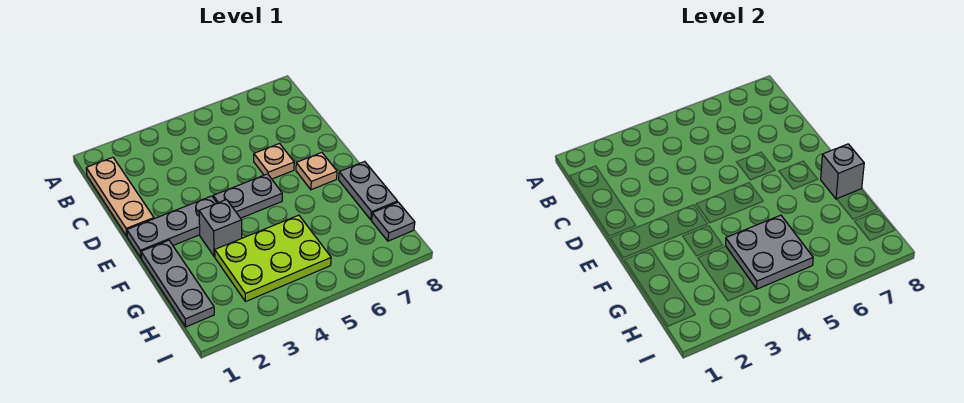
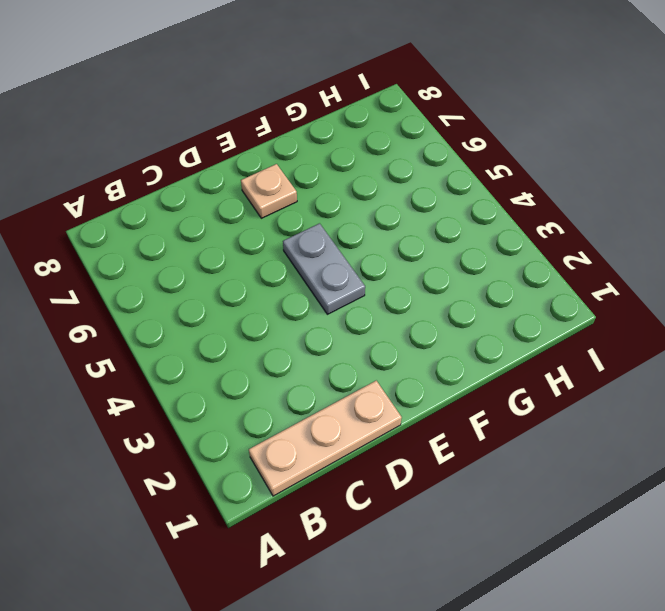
none -> tan 1x1 plate [254,144,294,179]
none -> grey 1x3 plate [127,196,217,258]
none -> grey 1x3 plate [141,240,214,327]

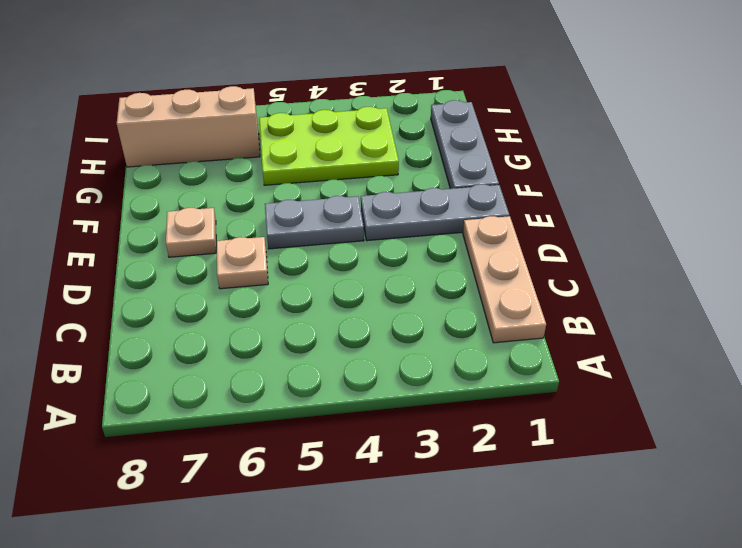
tan 1x3 brick [117,86,260,167] -> grey 1x1 plate [372,202,415,241]
none -> grey 1x1 brick [199,199,242,257]
none -> grey 1x2 plate [339,161,397,220]
none -> grey 1x1 brick [821,144,864,199]

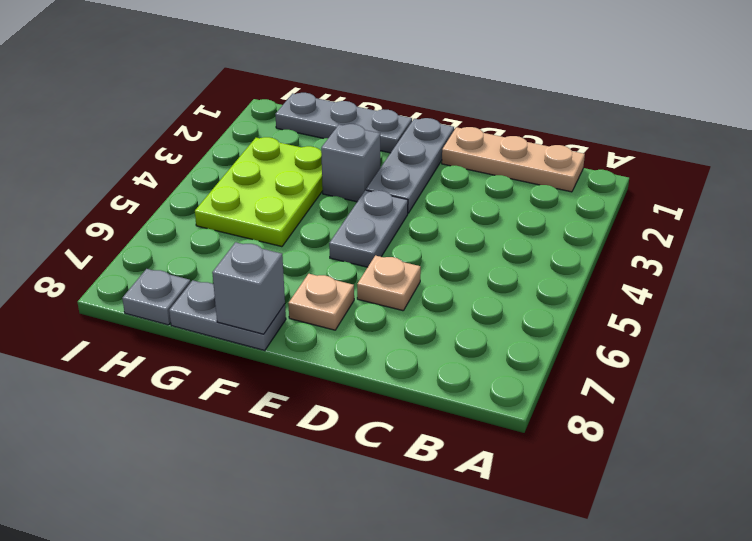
none -> grey 2x2 plate [726,215,813,289]

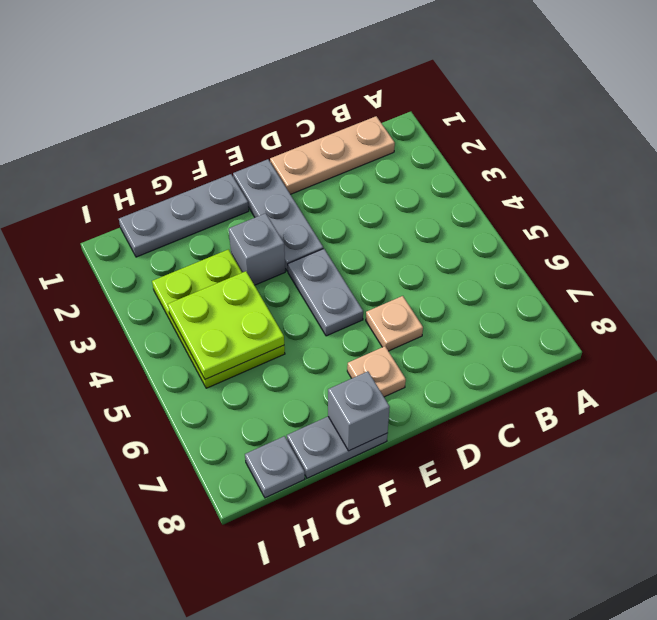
lime 2x2 plate [168,271,284,380] -> grey 2x2 plate [726,215,813,289]

